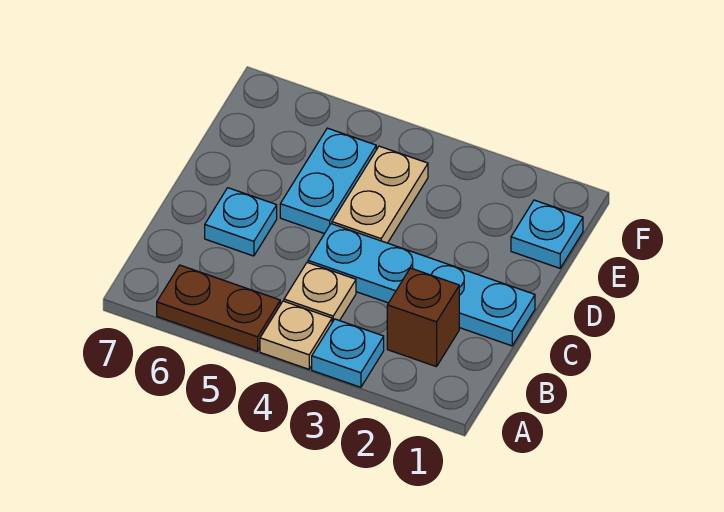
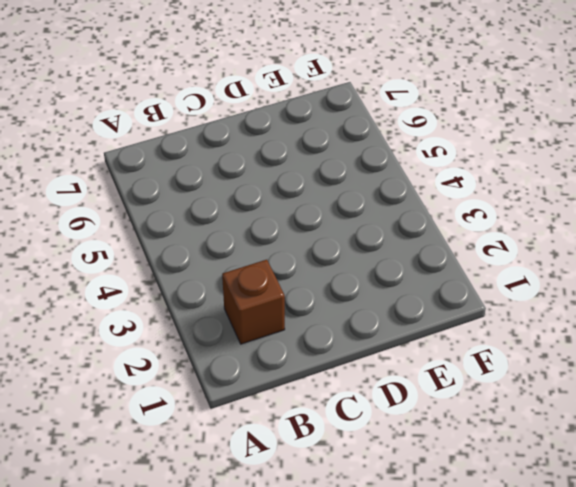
none -> cyan 1x1 plate [312,319,384,387]
none -> tan 1x1 plate [260,301,332,369]

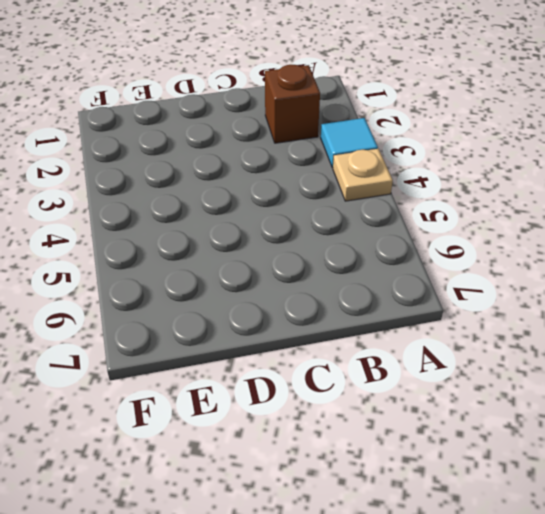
cyan 1x1 tile [321,118,378,168] -> cyan 1x1 plate [312,319,384,387]
none -> brown 1x2 plate [157,265,280,351]
none -> tan 1x1 plate [284,262,356,322]

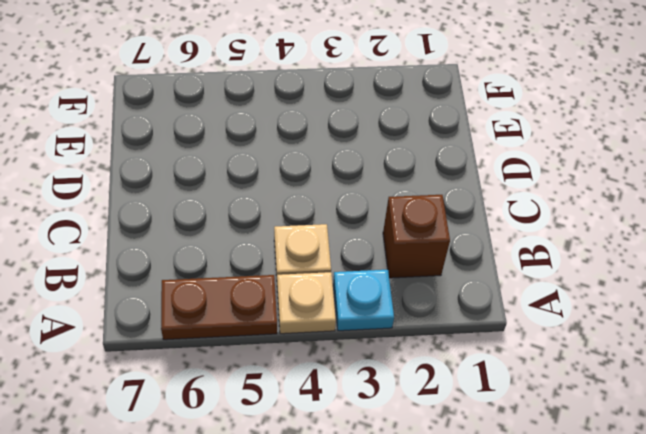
none -> cyan 1x4 plate [308,224,535,346]
none -> cyan 1x1 plate [205,188,277,256]

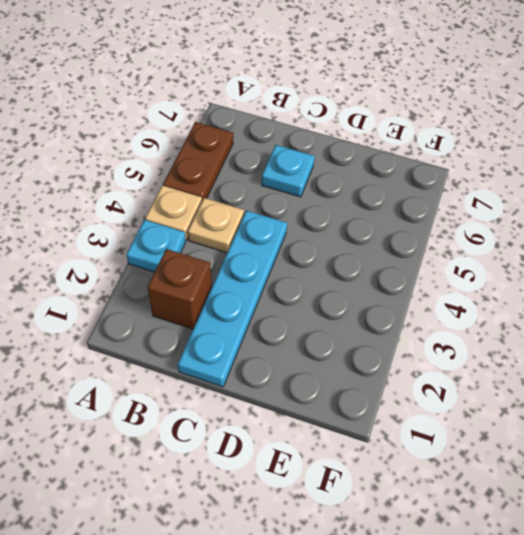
none -> tan 1x2 plate [332,146,428,243]
none -> cyan 1x2 plate [280,128,376,234]

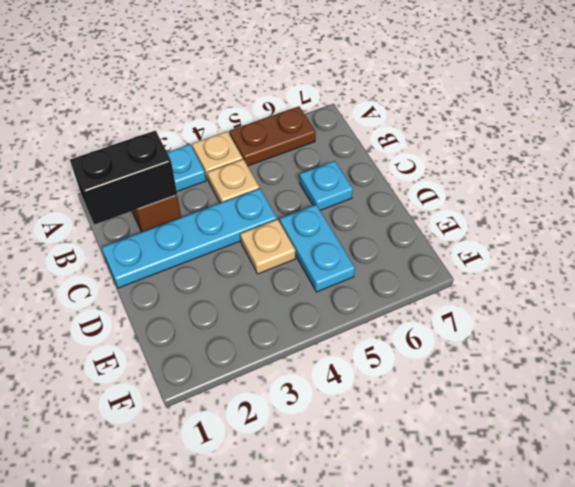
black 1x2 brick [70,131,177,225] -> none
tan 1x1 plate [240,219,295,274] -> tan 1x2 plate [332,146,428,243]
none -> cyan 1x1 plate [511,200,583,268]

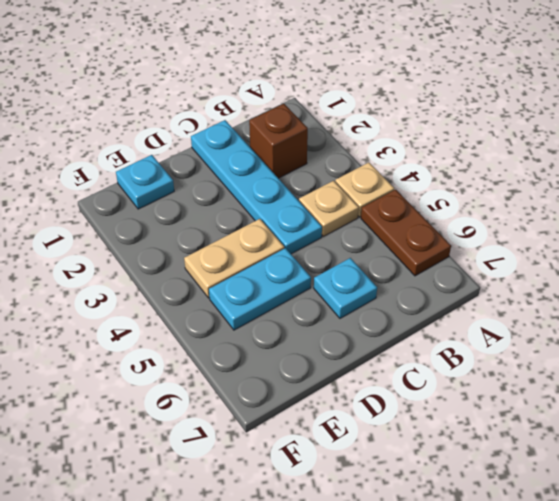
none -> cyan 1x1 plate [312,319,384,387]

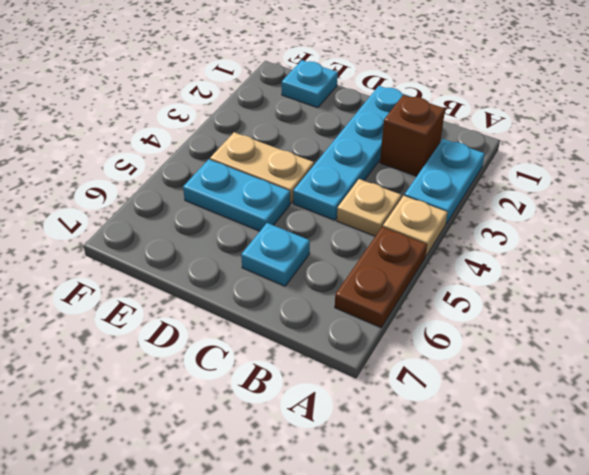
cyan 1x2 plate [404,139,485,224] -> cyan 1x1 plate [312,319,384,387]

